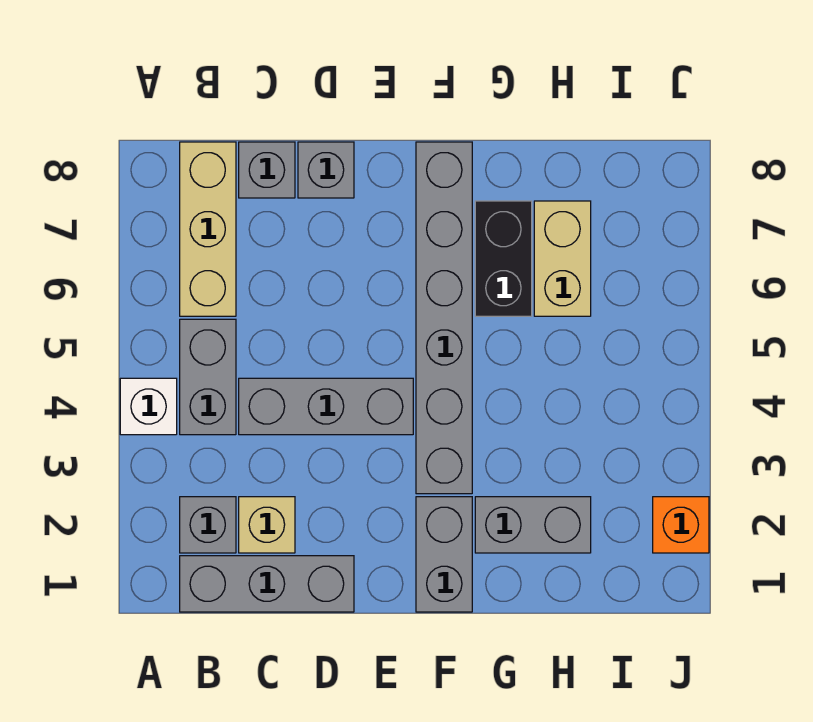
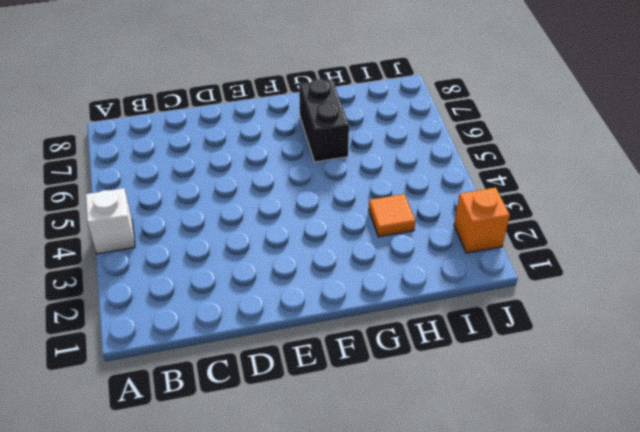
orange 1x1 tile [369,194,415,237] -> none
none -> grey 1x3 brick [180,556,354,612]
none -> grey 1x1 brick [180,497,236,553]
none -> grey 1x2 brick [180,319,236,435]

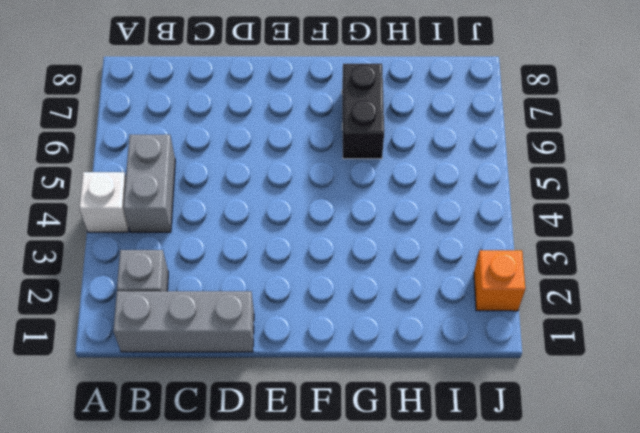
none -> tan 1x3 brick [180,142,236,316]
none -> tan 1x1 brick [239,497,295,553]
none -> grey 1x3 brick [239,378,413,435]

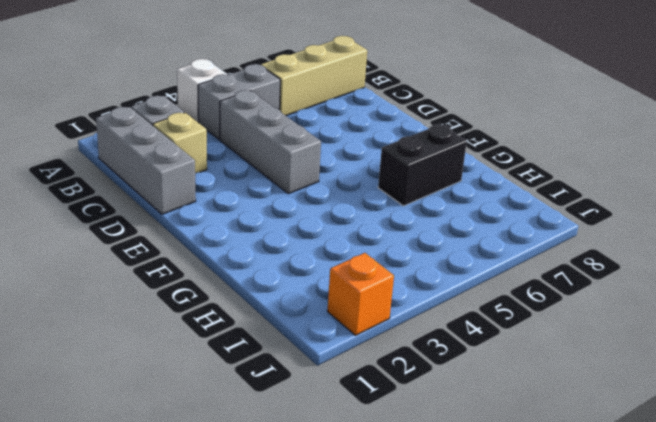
none -> grey 1x1 brick [239,142,295,198]
none -> grey 1x1 brick [298,142,354,198]
none -> grey 1x2 brick [416,497,472,612]

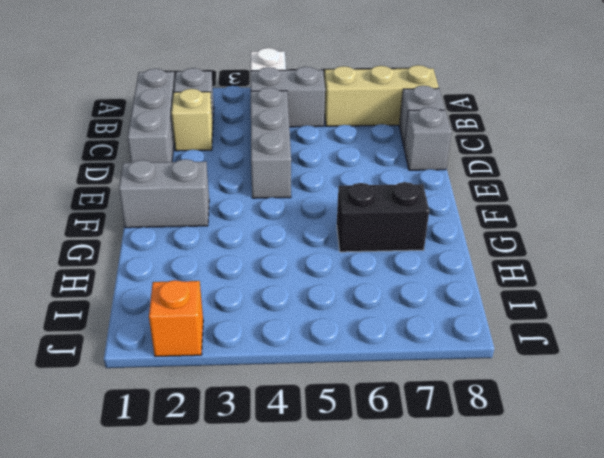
none -> grey 1x6 brick [416,142,472,494]
none -> grey 1x2 brick [475,497,591,553]
none -> tan 1x2 brick [534,201,591,316]

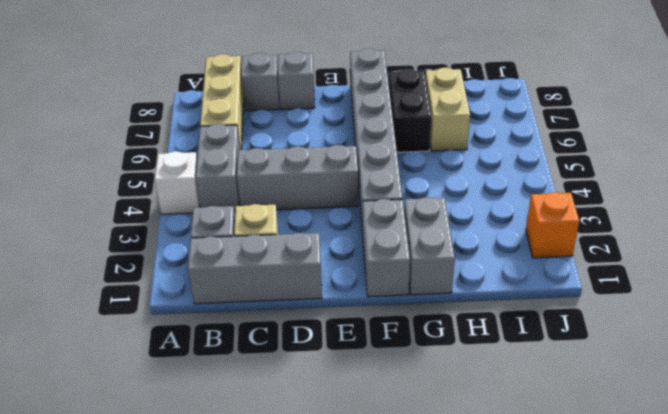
grey 1x2 brick [404,197,455,295] -> grey 1x2 brick turned to [475,497,591,553]

